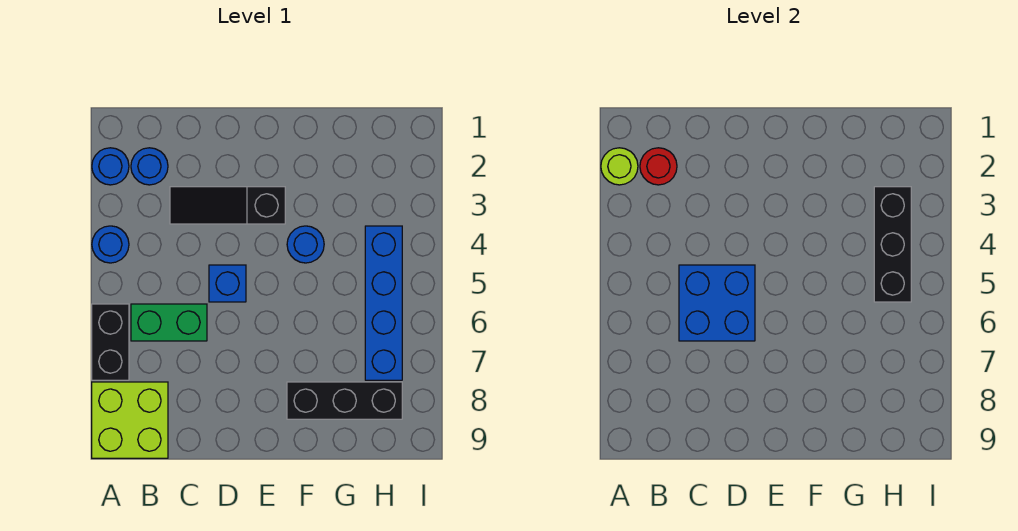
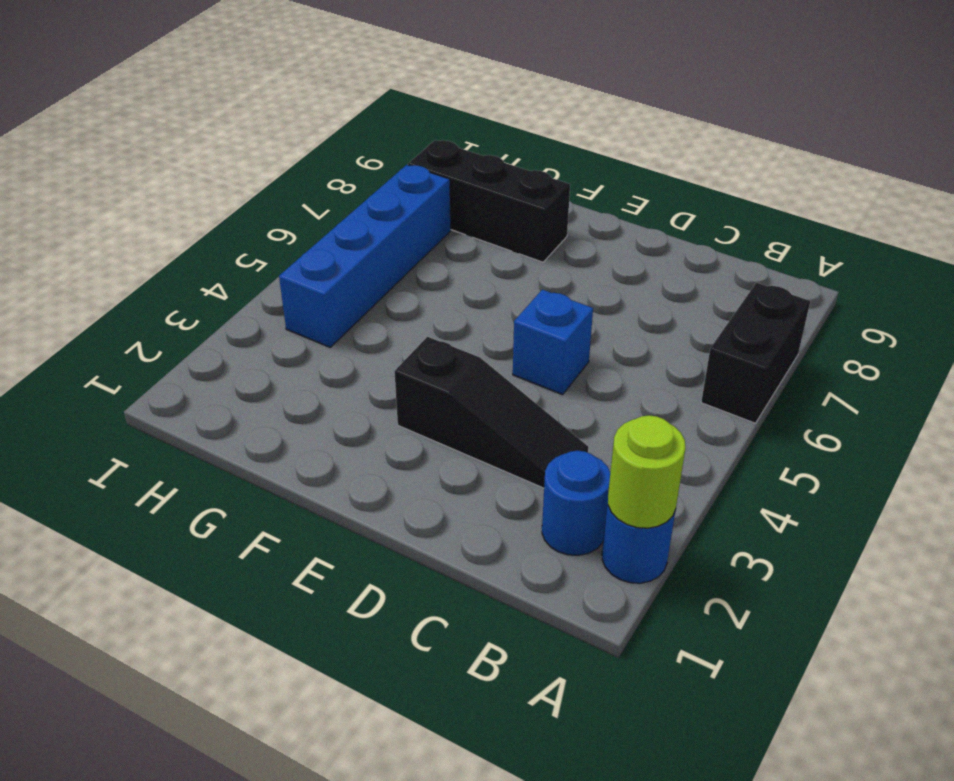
none -> blue 1x1 round brick [92,226,129,263]
none -> lime 2x2 brick [92,382,168,458]
none -> green 1x2 brick [131,304,207,341]

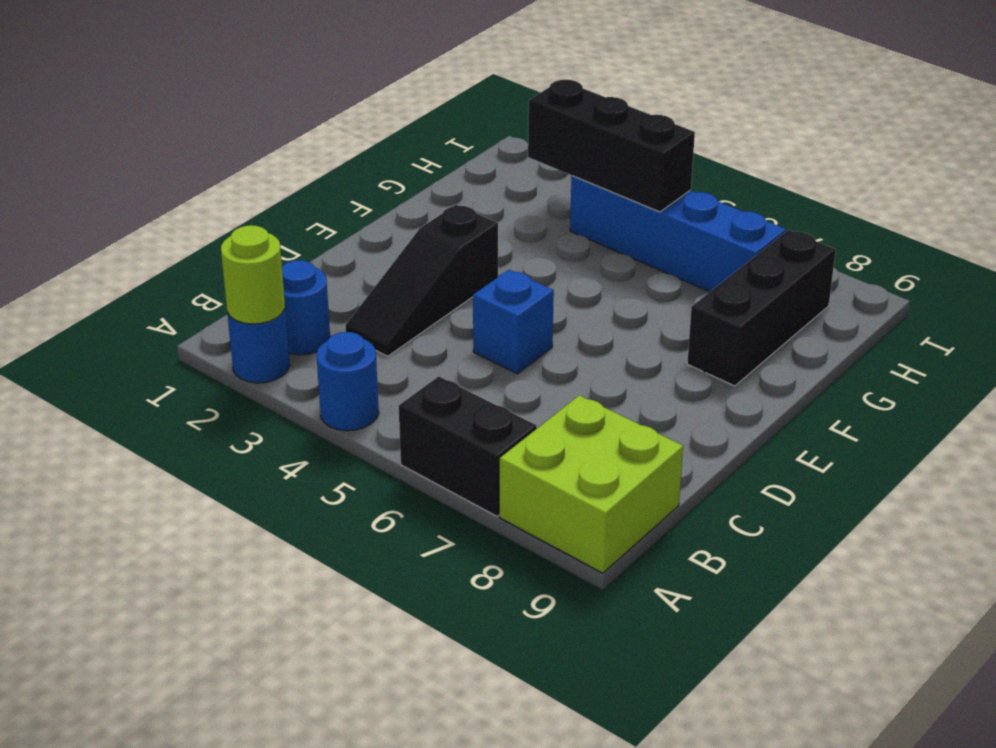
none -> green 1x2 brick [131,304,207,341]
none -> blue 1x1 round brick [287,226,324,263]
none -> red 1x1 round brick [640,148,677,185]

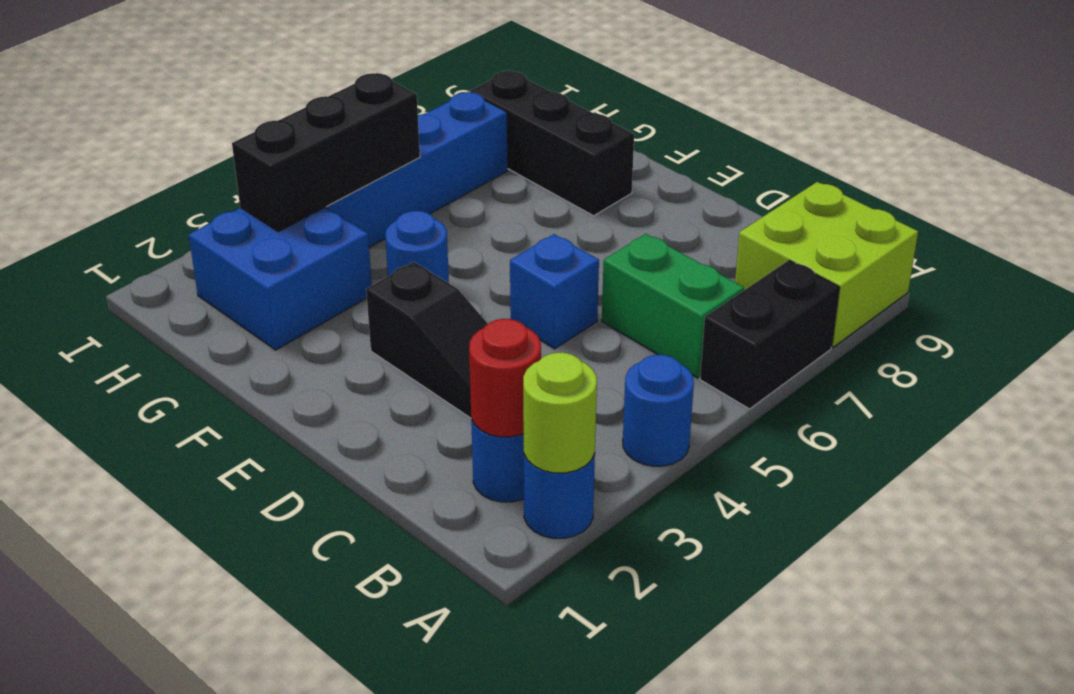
blue 2x2 brick [189,207,372,350] -> blue 2x2 brick moved to [679,265,755,341]

